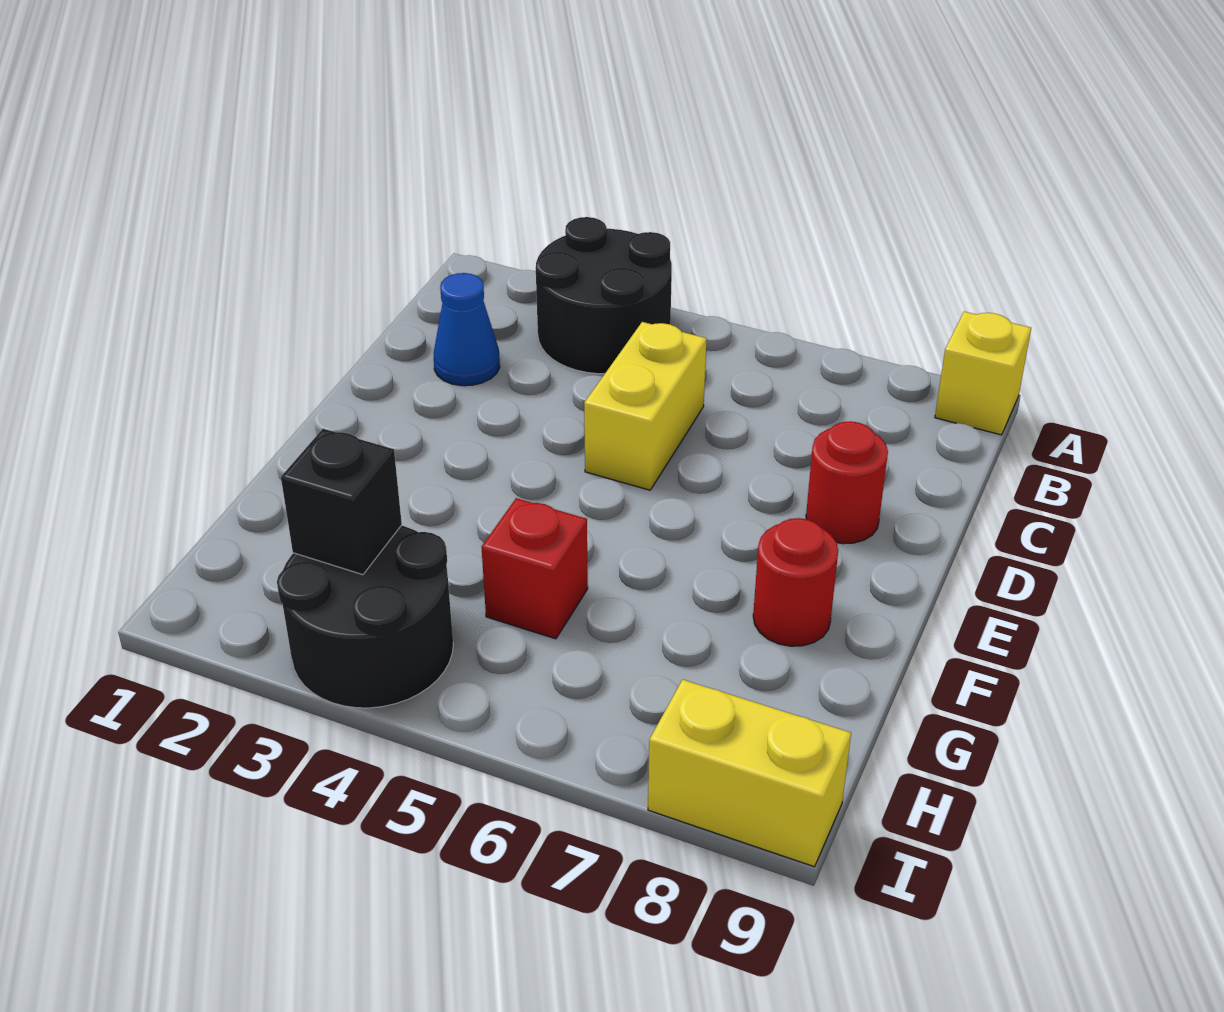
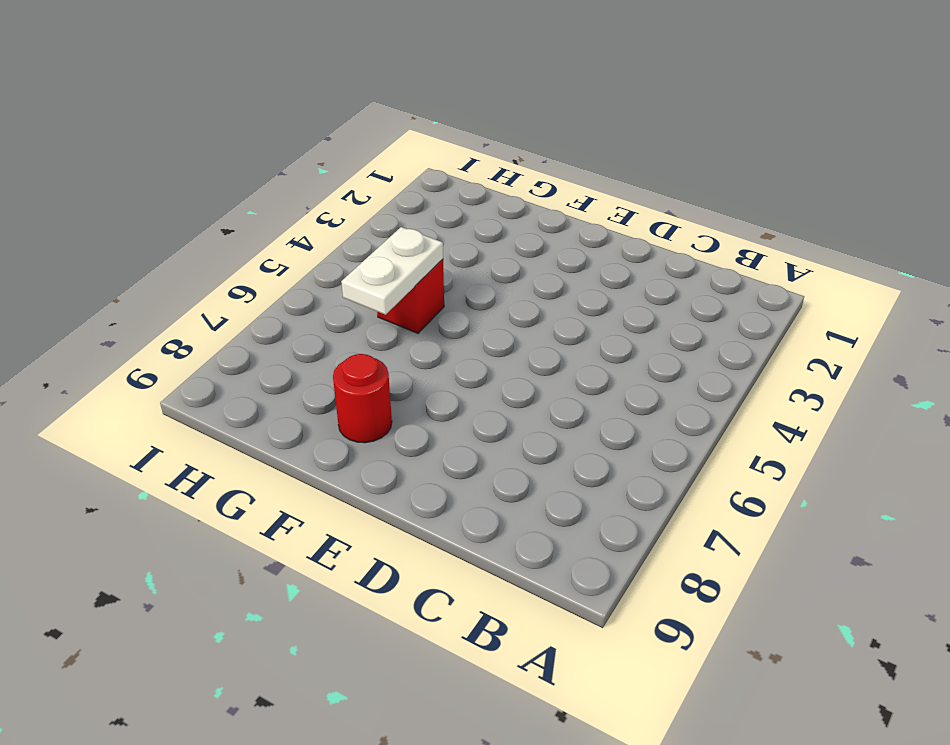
white 1x2 plate [341,227,443,315] -> none
none -> black 2x2 round brick [536,217,672,374]
none -> yellow 1x1 brick [935,312,1031,435]

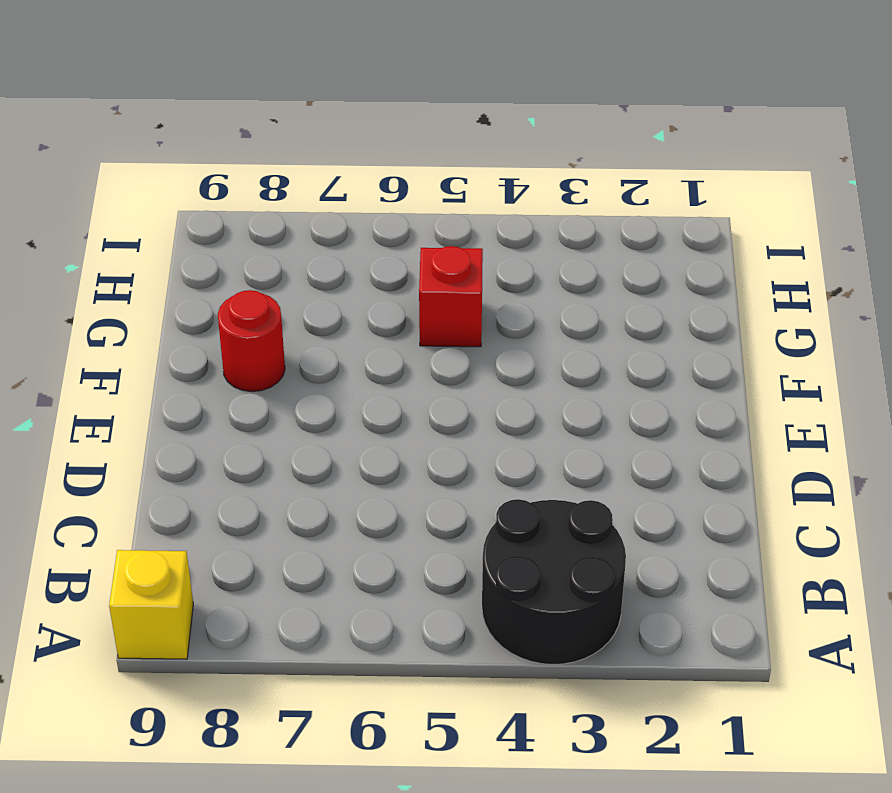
none -> blue 1x1 cone [434,273,500,386]
none -> yellow 1x2 brick [584,322,707,490]

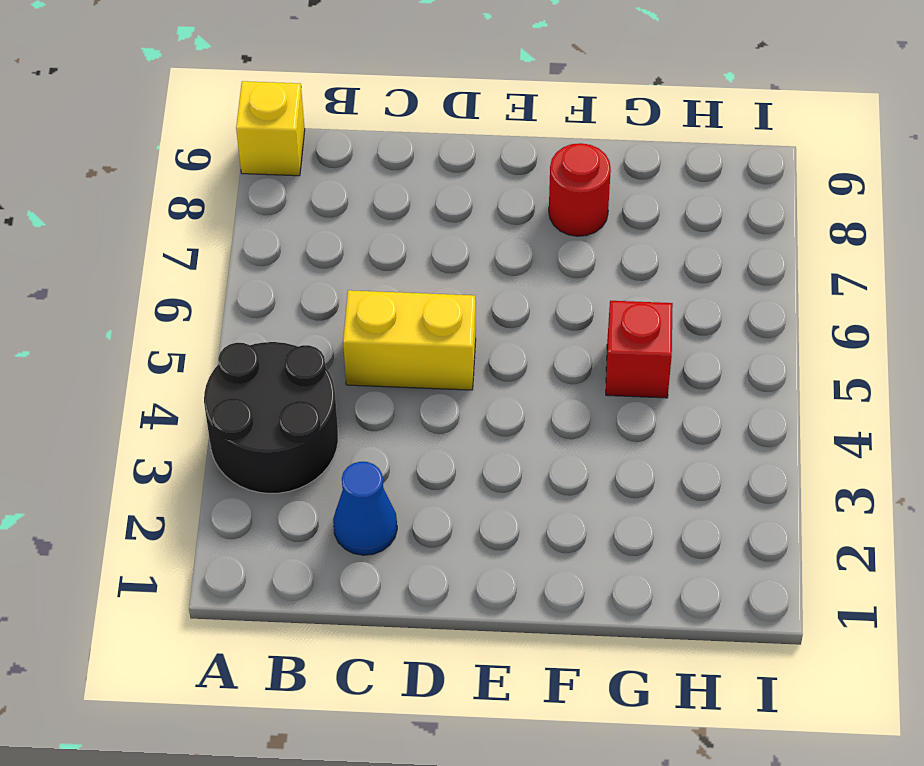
none -> red 1x1 round brick [806,421,888,544]
none -> black 2x2 round brick [277,525,453,708]

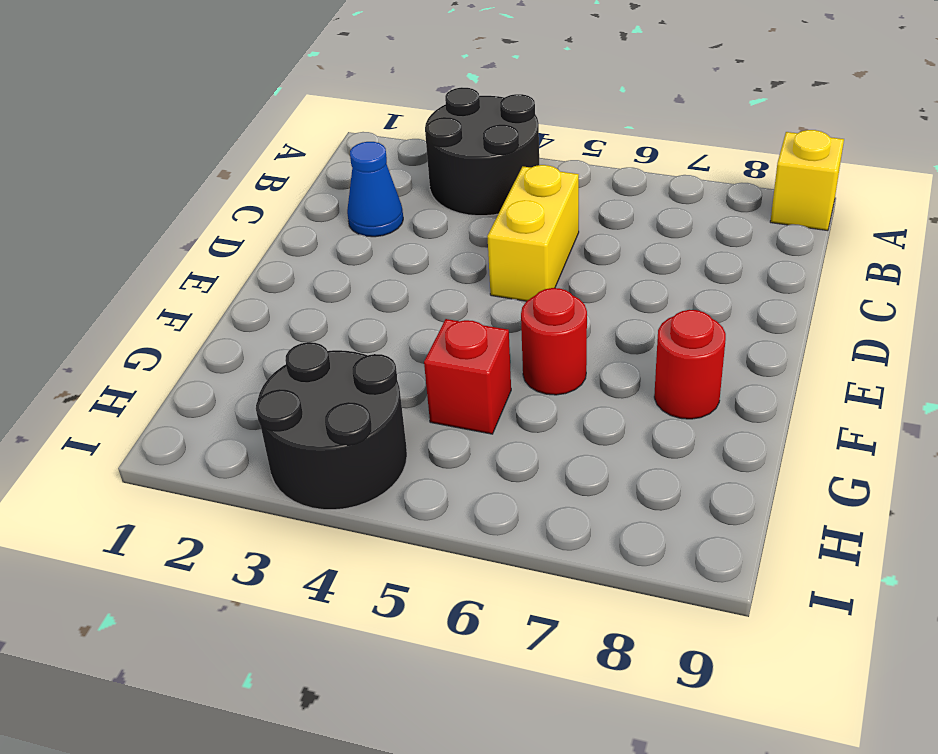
red 1x1 round brick [521,288,587,395] -> red 1x1 round brick moved to [806,421,888,544]
none -> yellow 1x2 brick [648,680,851,867]
none -> black 1x1 brick [281,429,402,575]

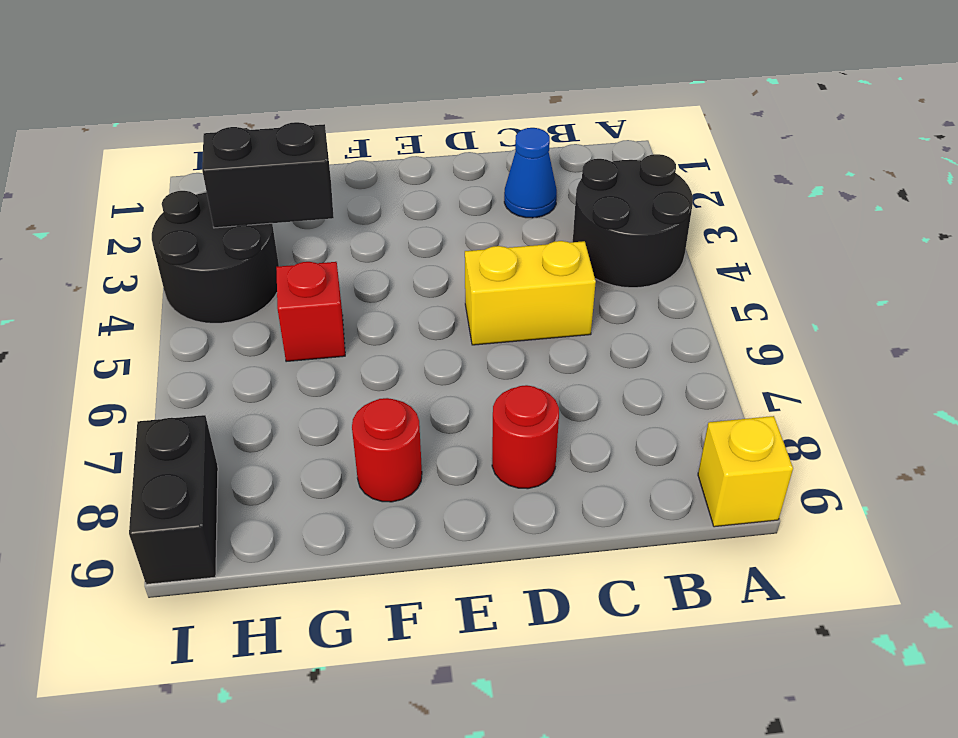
black 1x2 brick [202,122,334,228] -> black 1x1 brick [281,429,402,575]
black 1x2 brick [129,415,218,584] -> yellow 1x2 brick [648,680,851,867]

